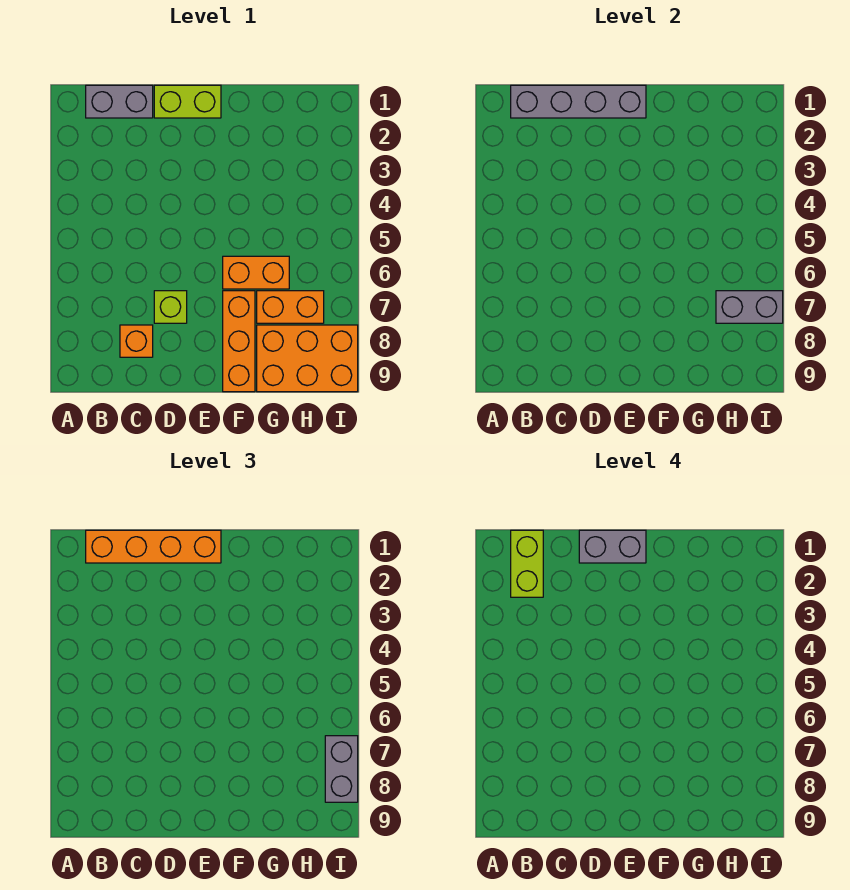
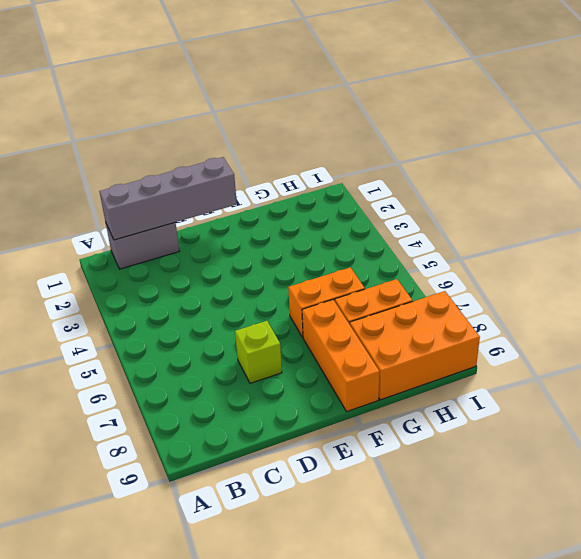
none -> orange 1x1 brick [120,325,153,357]
none -> lime 1x2 brick [154,85,221,118]
none -> grey 1x2 brick [716,291,783,323]

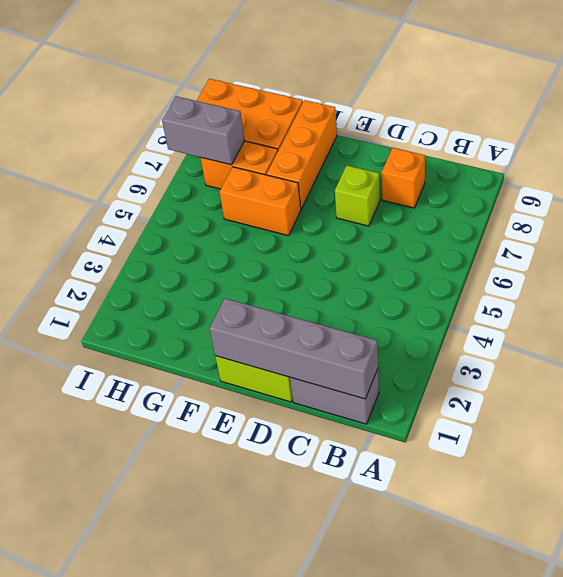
none -> orange 1x4 brick [86,530,221,563]
none -> grey 1x2 brick [325,736,358,802]
none -> lime 1x2 brick [511,530,543,597]

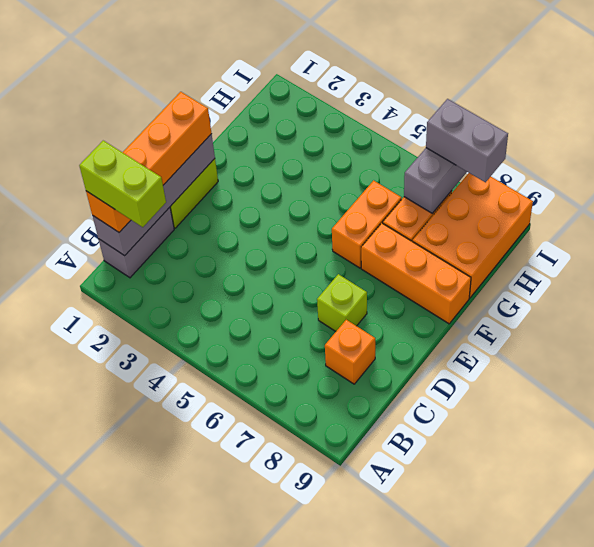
none -> grey 1x2 brick [579,530,646,563]

